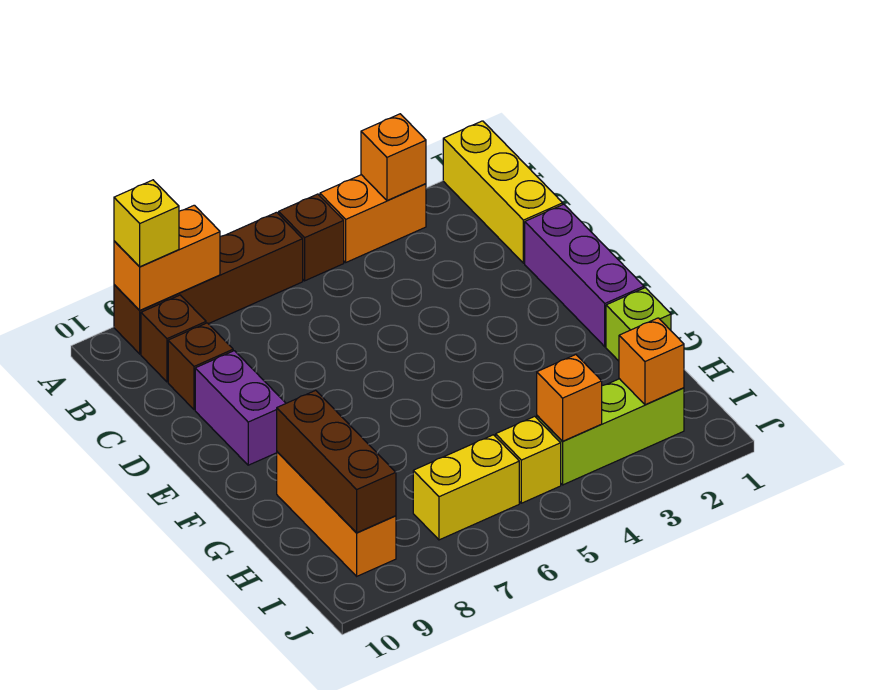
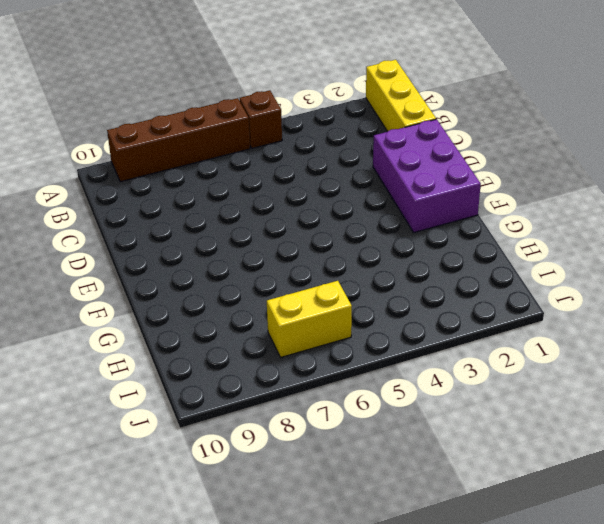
purple 2x3 brick [373,119,481,232] -> purple 1x3 brick [525,204,644,347]
none -> orange 1x2 brick [320,175,426,262]
none -> brown 1x1 brick [141,295,206,382]
none -> brown 1x1 brick [168,323,233,410]

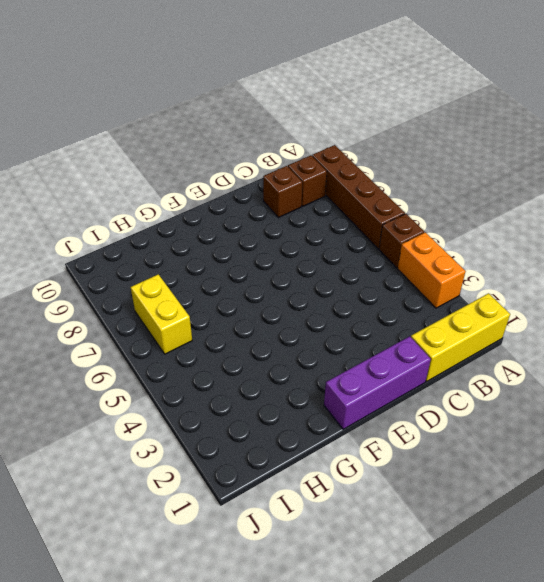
none -> purple 1x2 brick [195,351,286,465]
none -> lime 1x1 brick [606,288,671,361]
none -> orange 1x3 brick [277,452,396,576]

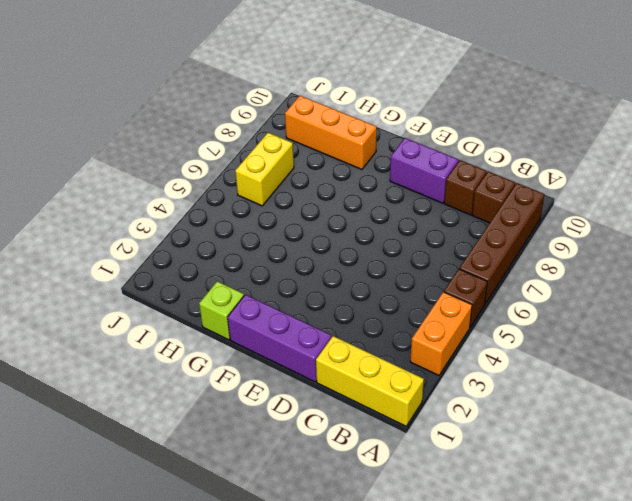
none -> lime 1x3 brick [537,379,684,485]
none -> yellow 1x1 brick [496,416,561,503]
none -> orange 1x1 brick [361,114,426,201]

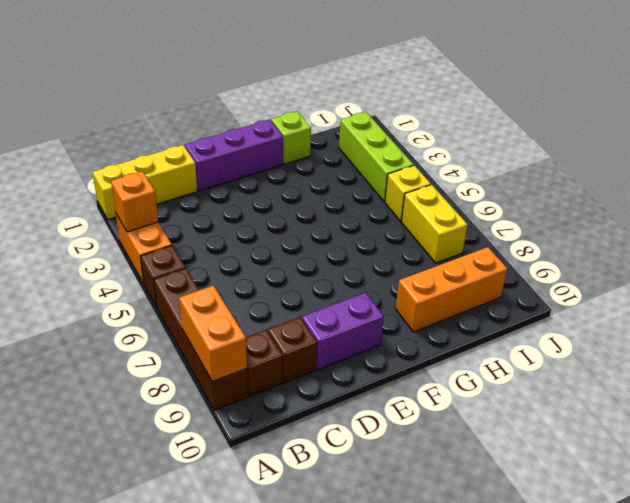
none -> brown 1x3 brick [277,390,396,533]
none -> orange 1x1 brick [619,318,684,405]
none -> orange 1x1 brick [537,355,602,441]

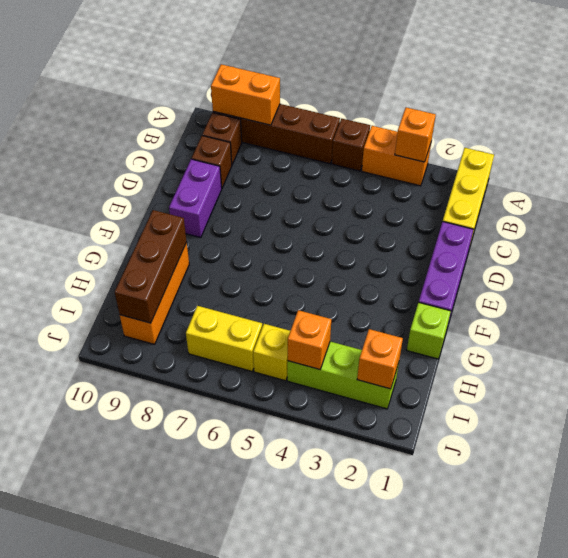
none -> yellow 1x1 brick [114,180,179,267]

